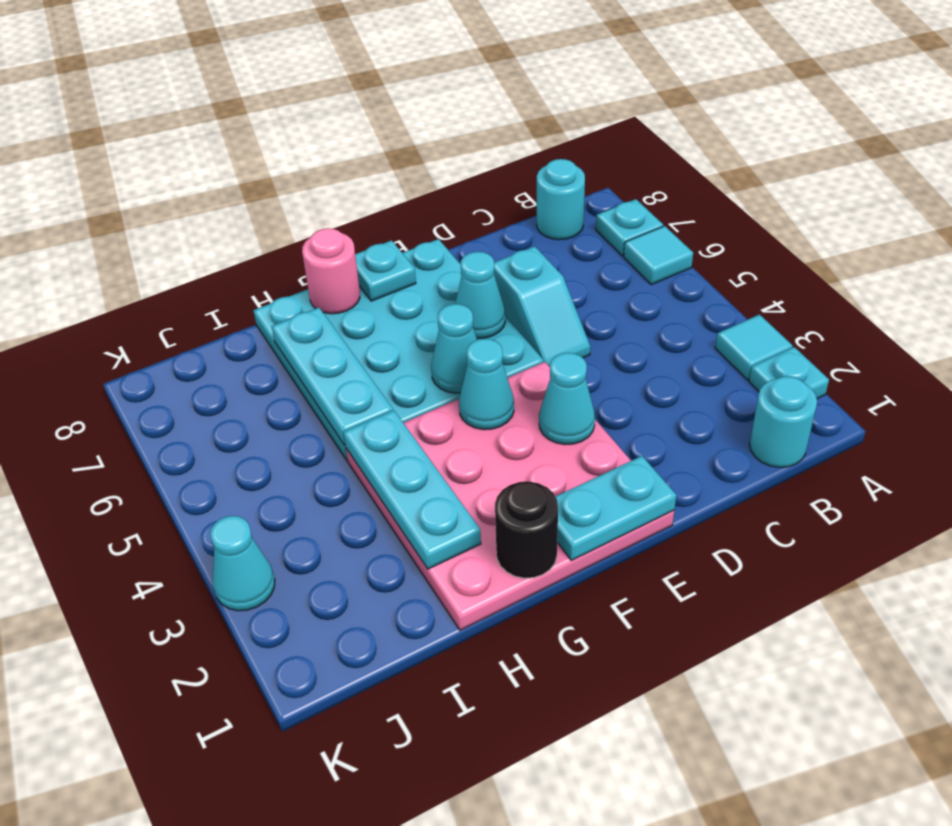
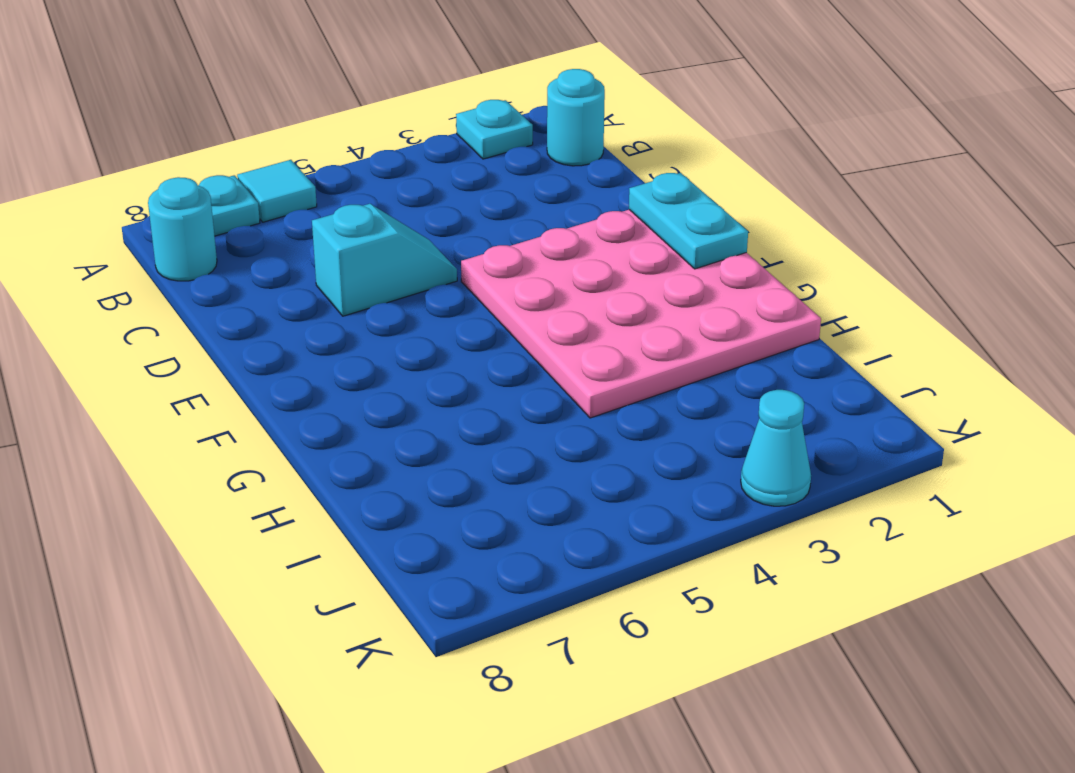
none -> cyan 1x1 tile [715,315,793,380]
none -> cyan 4x4 plate [253,239,544,460]
none -> cyan 1x1 cone [539,353,595,444]

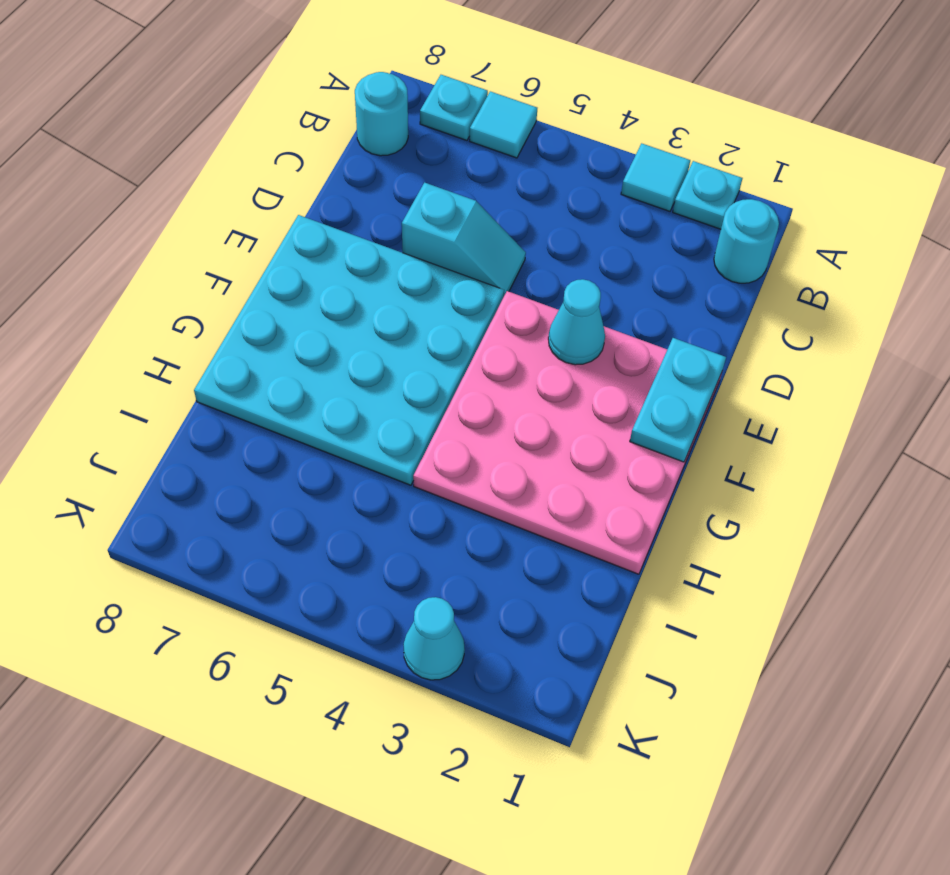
none -> cyan 1x1 cone [455,252,505,339]
none -> cyan 1x1 cone [459,339,514,430]
none -> cyan 1x1 cone [431,304,477,393]

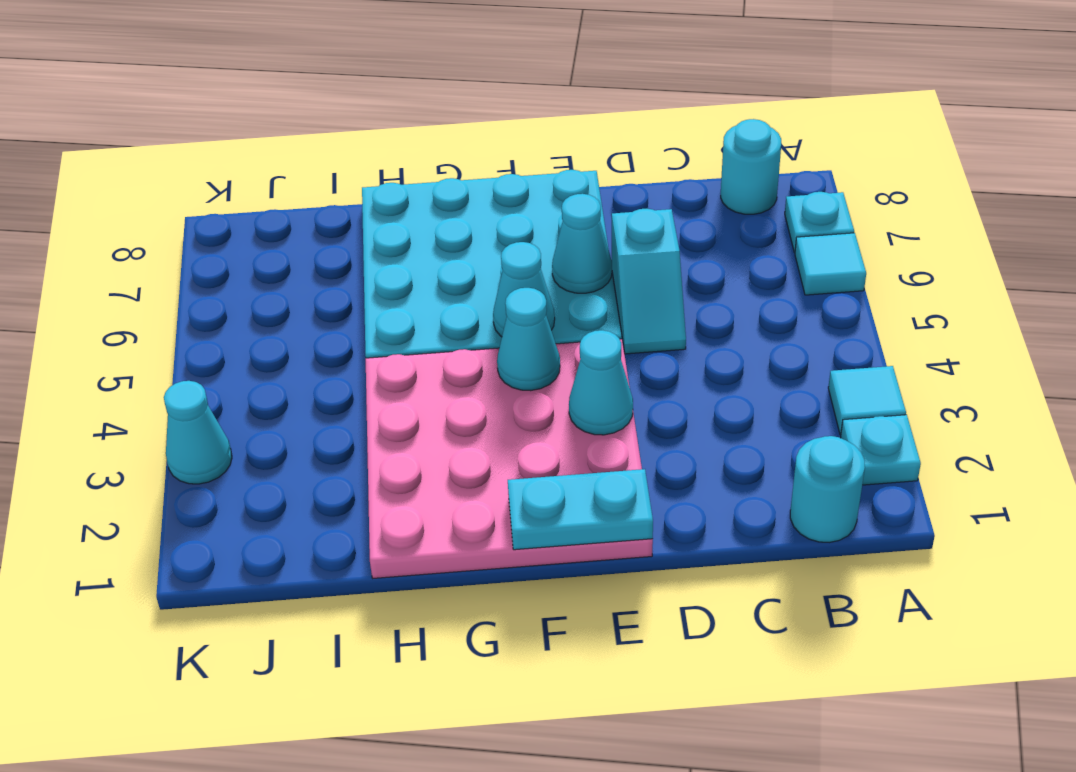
none -> cyan 1x1 plate [355,240,416,301]
none -> black 1x1 round brick [495,481,558,578]
none -> pink 1x1 round brick [302,228,360,314]

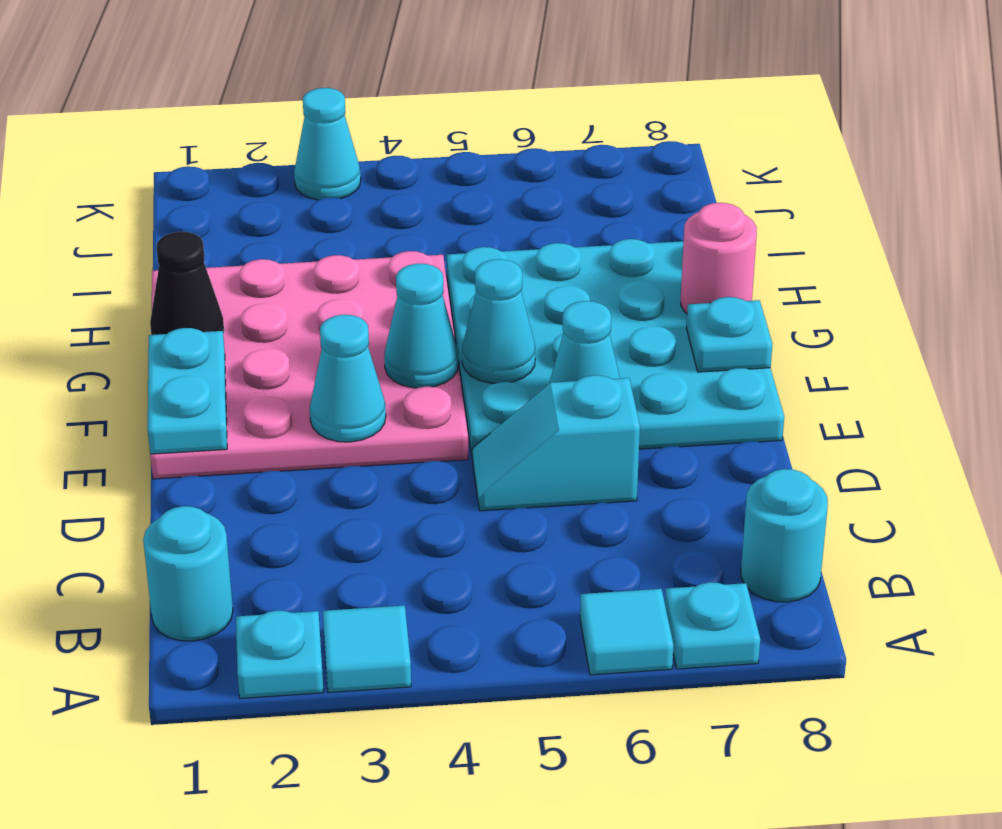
black 1x1 cone [150,232,224,335] -> black 1x1 round brick [495,481,558,578]
none -> cyan 1x3 plate [343,410,481,569]
none -> cyan 1x3 plate [272,308,393,445]

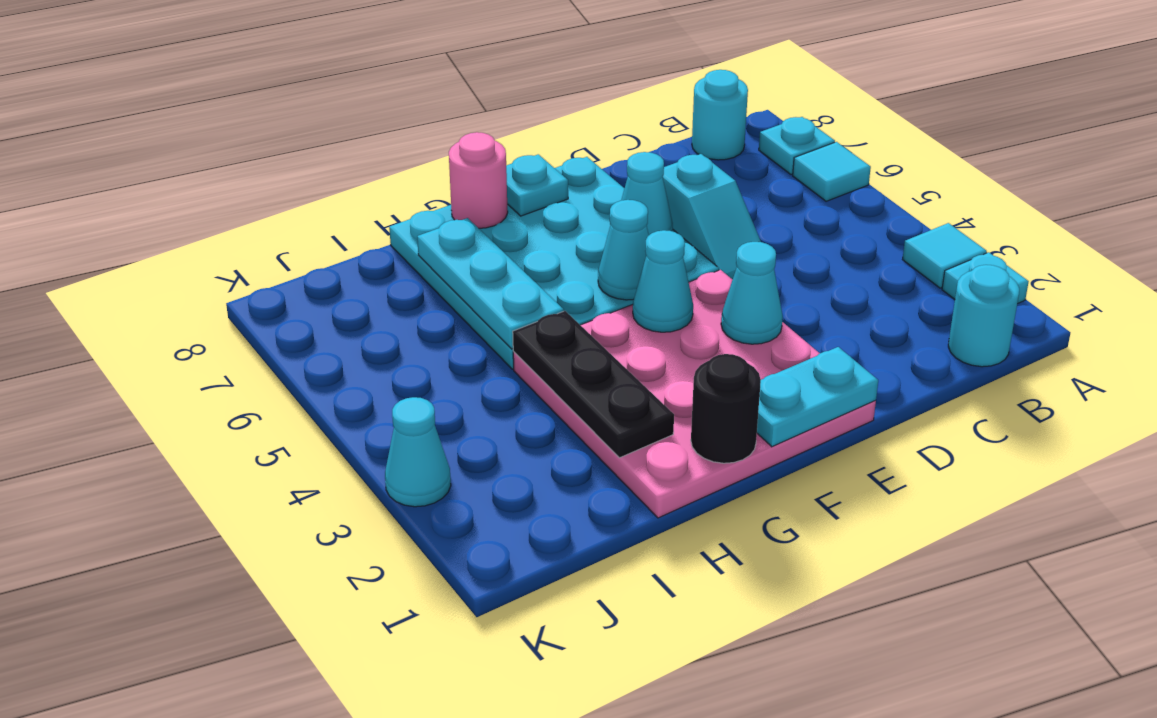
black 1x3 plate [513,311,674,458] -> cyan 1x3 plate [343,410,481,569]

